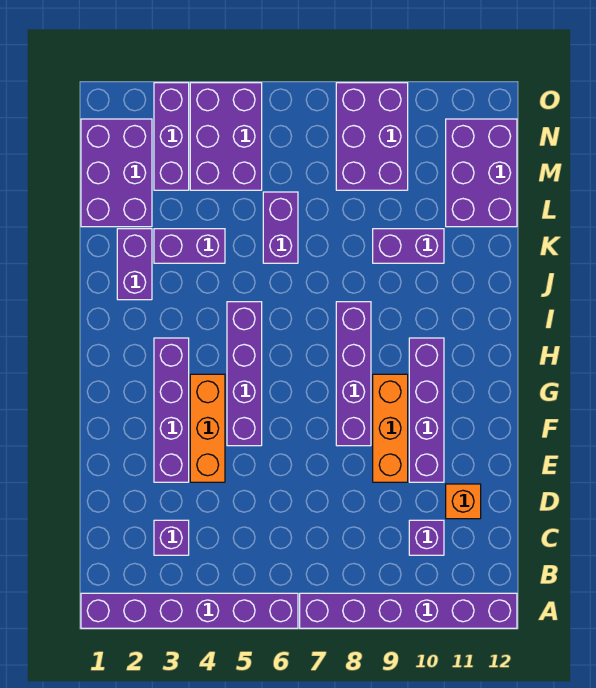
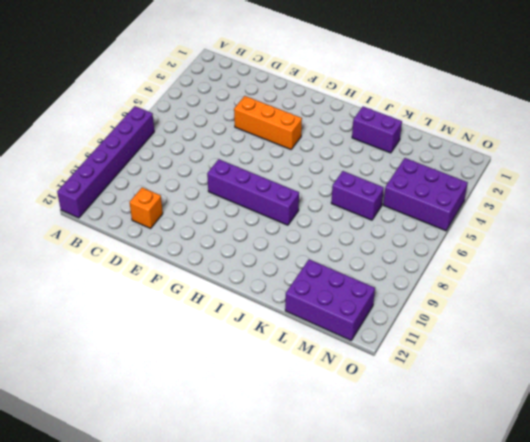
none -> purple 1x6 brick [81,593,298,628]
none -> purple 1x1 brick [154,520,189,555]
none -> purple 1x1 brick [409,520,444,555]

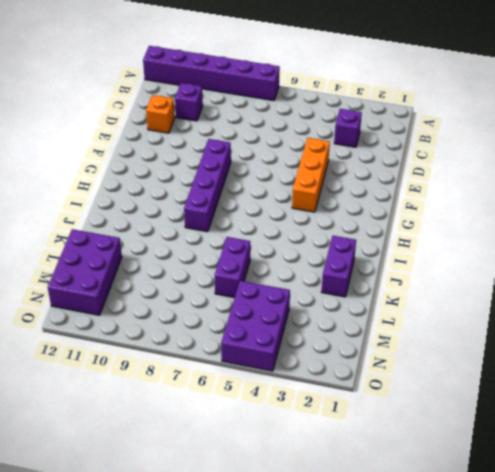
none -> purple 1x6 brick [81,593,298,628]
none -> purple 1x4 brick [154,338,189,482]
none -> orange 1x3 brick [373,374,408,482]

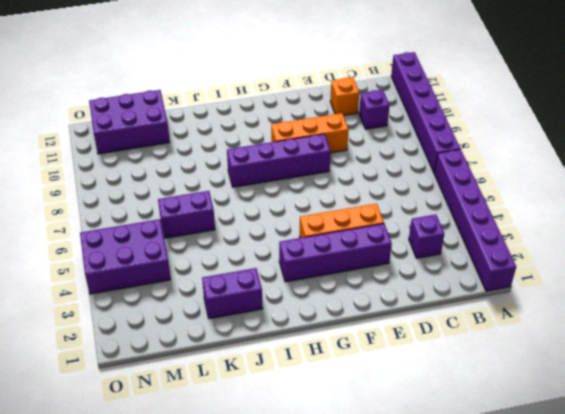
none -> purple 1x4 brick [409,338,444,482]
none -> purple 1x4 brick [227,302,262,446]
none -> purple 1x2 brick [154,229,225,263]

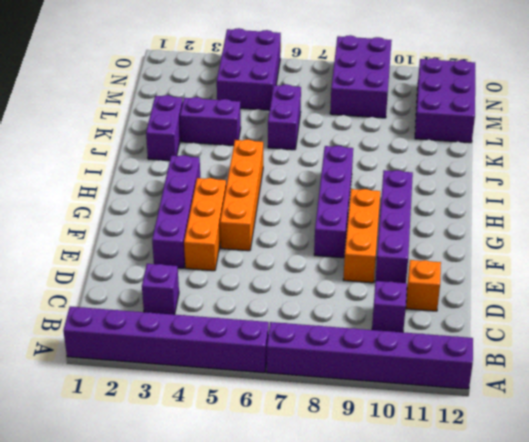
orange 1x4 brick [220,139,263,251] -> purple 1x4 brick [227,302,262,446]
none -> purple 1x2 brick [373,229,444,263]
none -> purple 2x3 brick [81,119,152,227]
none -> purple 1x3 brick [154,83,189,190]

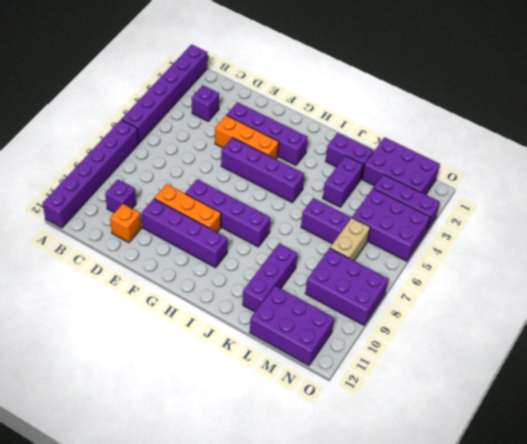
purple 1x3 brick [243,243,298,312] -> purple 1x2 brick [373,229,444,263]
tan 1x2 brick [330,218,370,260] -> none

